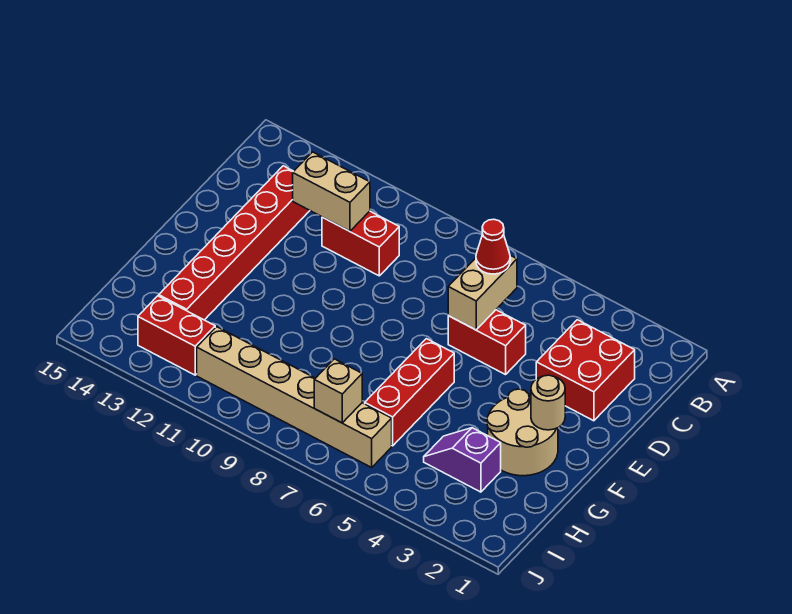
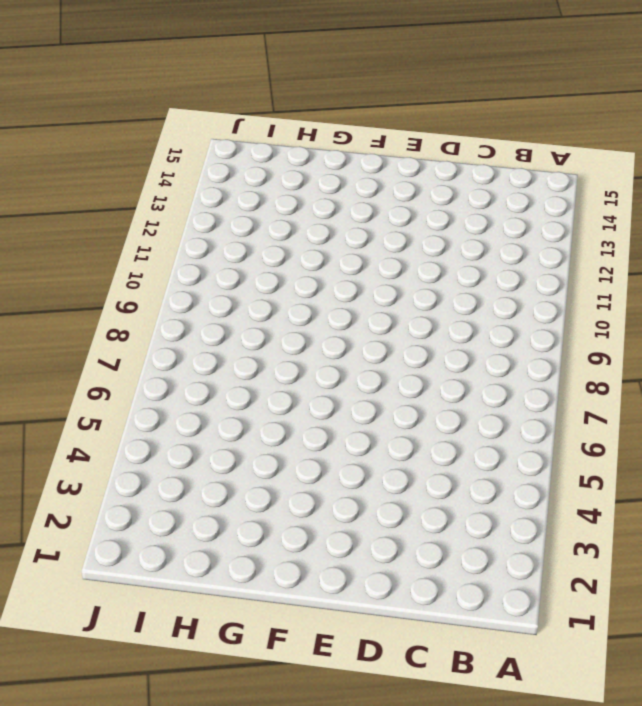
none -> red 2x2 brick [536,320,635,421]
none -> red 1x2 brick [322,211,399,276]
none -> red 1x6 brick [159,166,310,320]

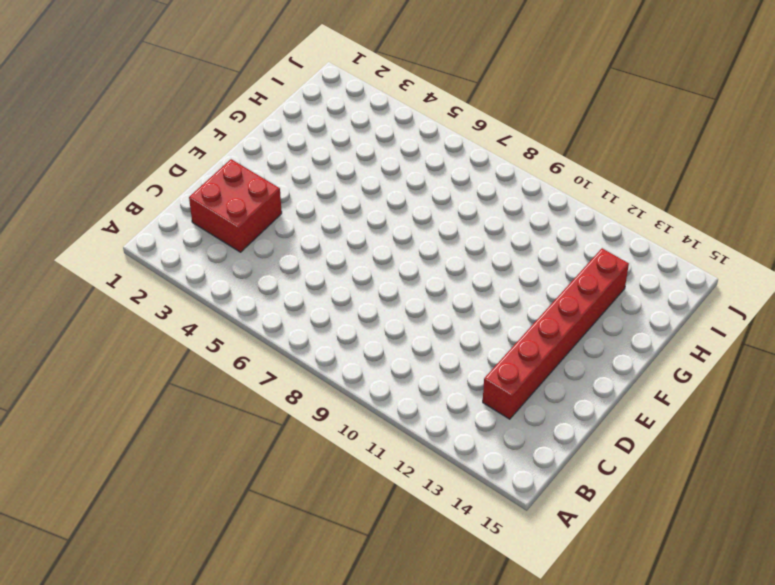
none -> red 1x2 brick [322,211,399,276]
none -> red 1x2 brick [448,310,526,375]
none -> tan 2x2 round brick [487,389,558,476]

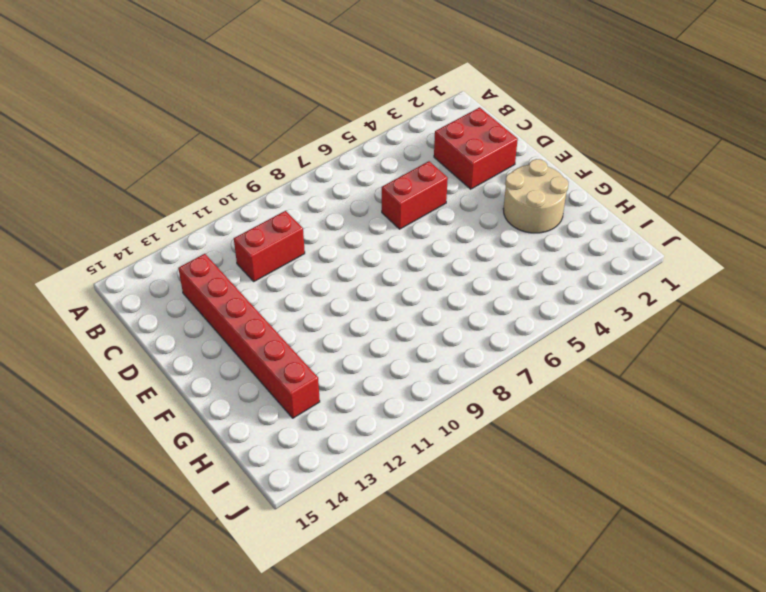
none -> red 1x3 brick [365,339,454,446]
none -> purple 1x2 slope [424,428,501,492]
none -> tan 1x6 brick [197,327,392,467]

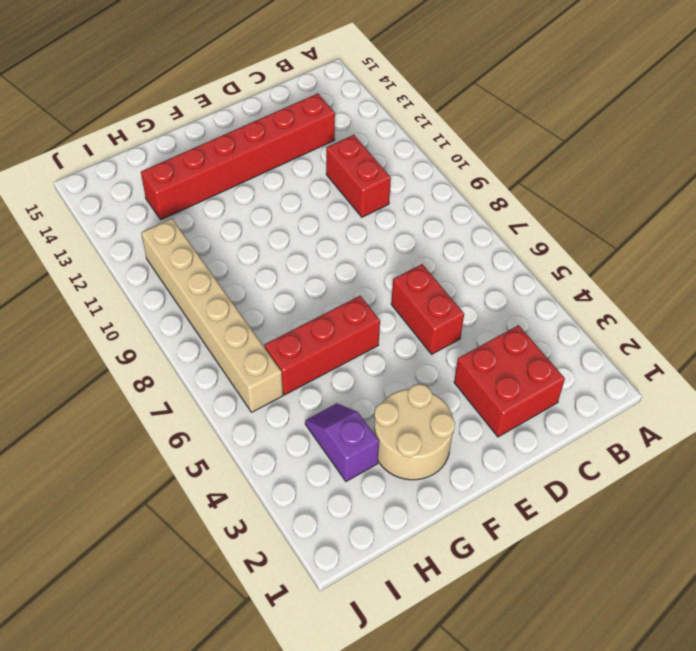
none -> red 1x2 brick [138,296,215,375]
none -> tan 1x2 brick [448,255,517,330]
none -> tan 1x2 brick [293,152,370,231]

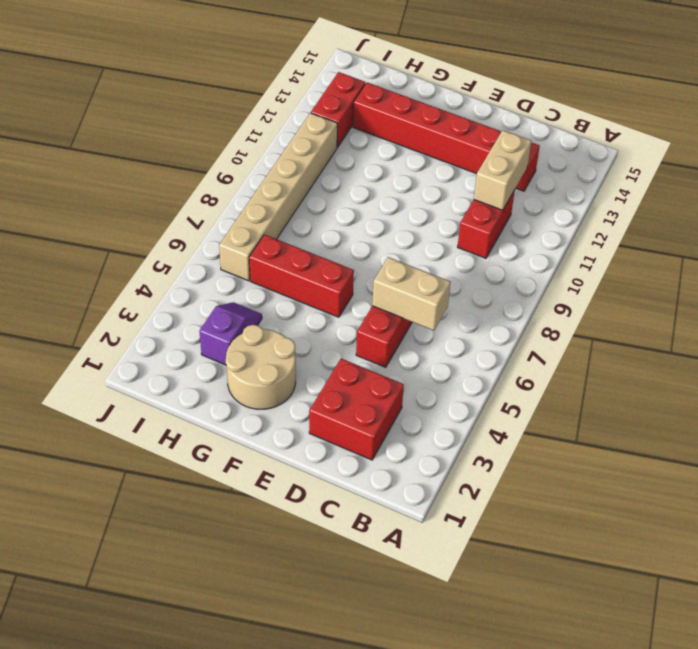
none -> tan 1x1 round brick [531,375,565,430]
none -> tan 1x1 brick [314,359,362,423]
none -> red 1x1 cone [476,219,510,274]

